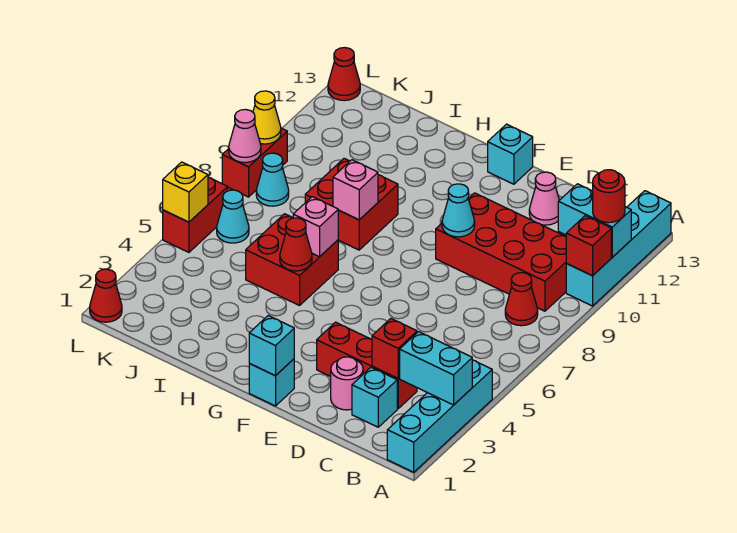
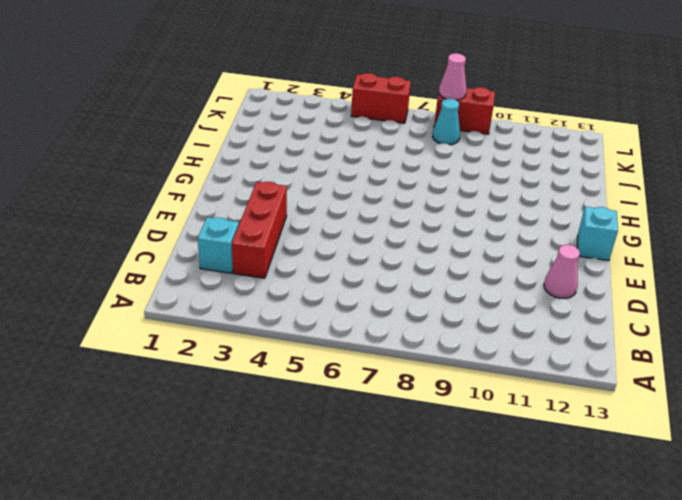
none -> cyan 1x4 brick [387,360,492,472]
none -> cyan 1x4 brick [566,191,671,306]
none -> red 1x1 cone [505,273,538,326]
none -> red 2x4 brick [436,193,567,311]

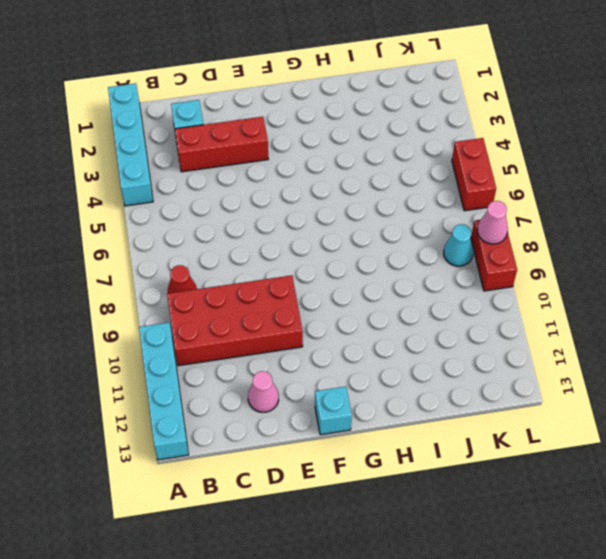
none -> pink 1x1 round brick [331,357,363,410]
none -> cyan 1x1 brick [249,359,294,406]
none -> red 2x2 brick [246,214,338,305]
none -> red 2x2 brick [305,158,398,250]

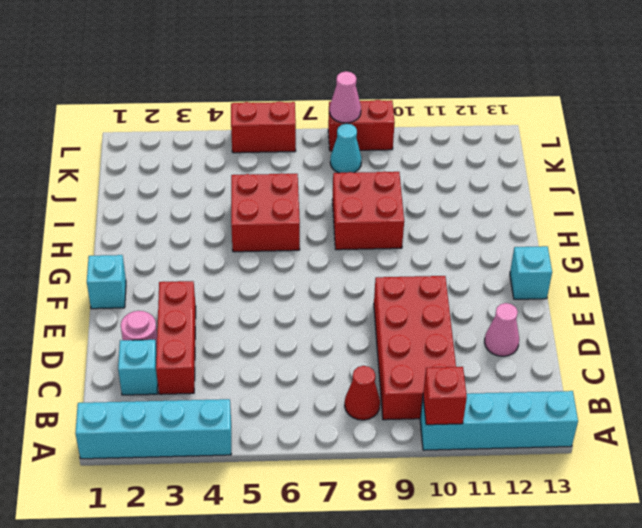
none -> cyan 1x1 cone [217,190,249,243]
none -> red 1x1 cone [90,269,122,322]
none -> red 1x1 cone [328,48,360,101]
none -> cyan 1x2 brick [399,332,472,405]

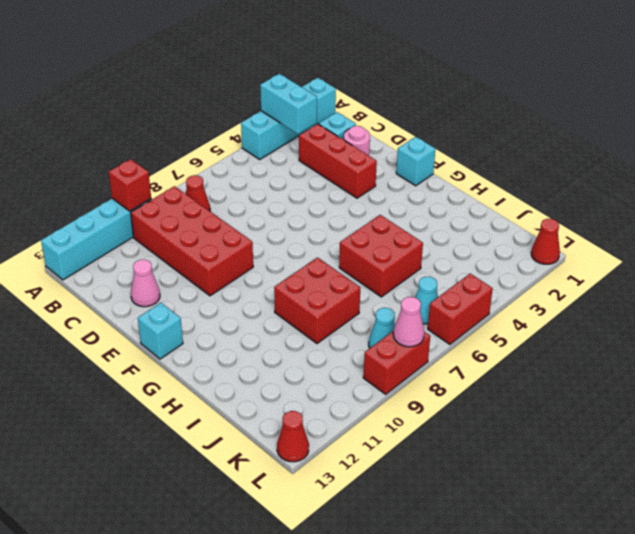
none -> cyan 1x2 brick [558,184,631,257]
none -> red 1x1 brick [372,319,417,378]
none -> cyan 1x1 cone [442,184,475,237]
none -> cyan 1x1 brick [249,316,294,376]

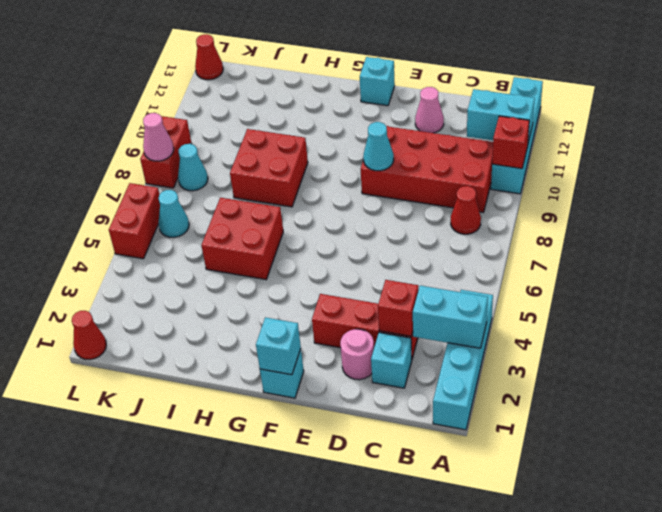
none -> red 1x1 cone [280,218,312,271]
none -> pink 1x1 brick [293,197,338,257]
none -> pink 1x1 brick [333,160,378,220]
none -> yellow 1x1 brick [163,162,208,222]

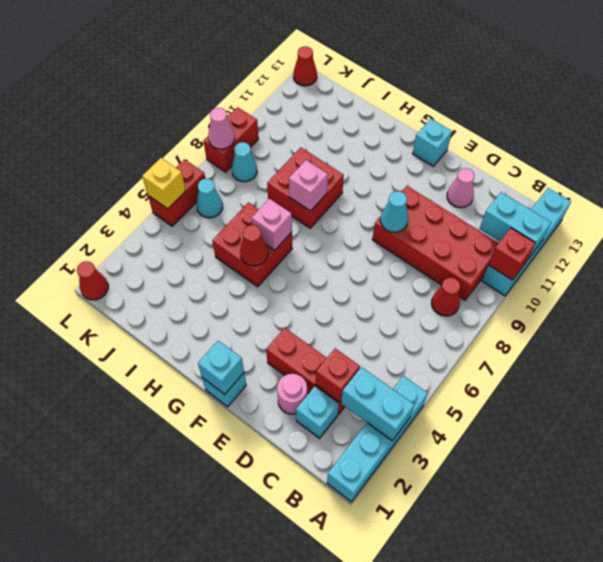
none -> yellow 1x1 cone [253,91,281,144]
none -> red 1x1 round brick [593,170,625,223]

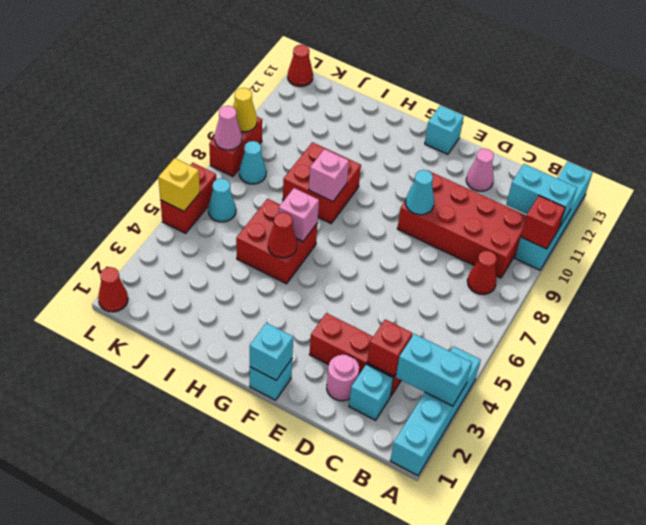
none -> red 1x1 round brick [593,170,625,223]

